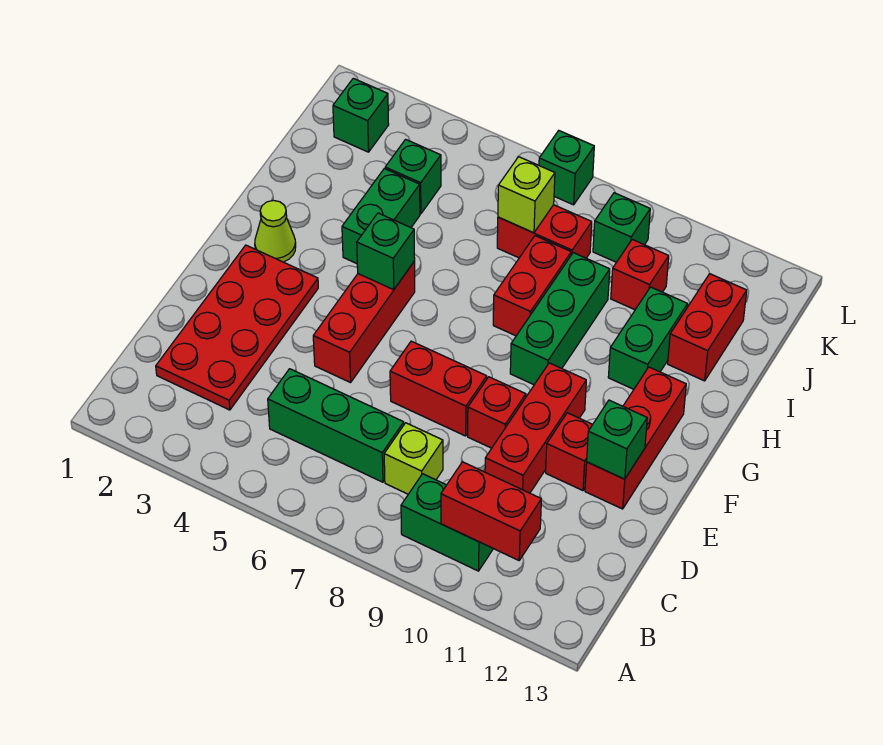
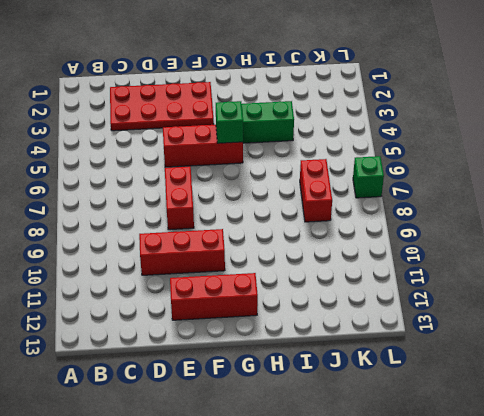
none -> green 1x2 brick [401,474,493,571]
none -> green 1x3 brick [268,369,404,482]
none -> lime 1x1 brick [384,423,443,494]

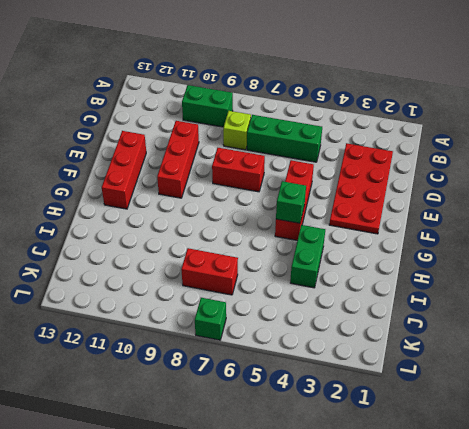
none -> red 1x1 brick [468,377,526,448]
none -> red 1x1 brick [546,413,593,491]
none -> lime 1x1 cone [255,200,296,262]

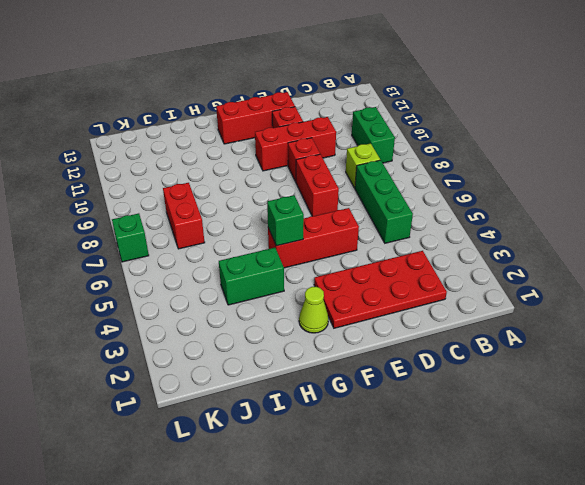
none -> green 1x3 brick [510,253,610,385]
none -> red 1x2 brick [493,236,571,336]
none -> green 1x2 brick [608,287,688,389]

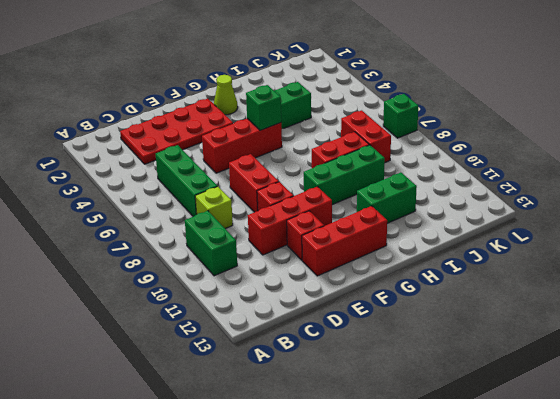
none -> red 1x2 brick [668,274,747,381]
none -> green 1x1 brick [385,139,441,214]
none -> red 1x1 brick [611,240,669,310]

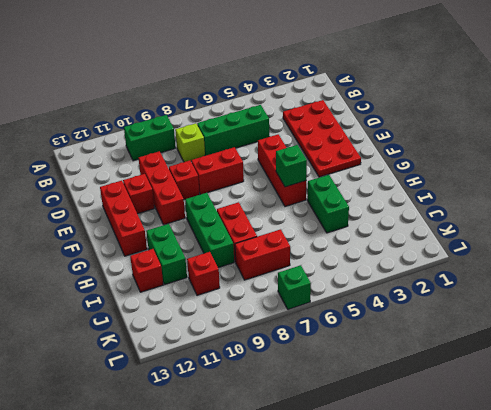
red 1x1 brick [130,249,163,292] -> red 1x2 brick [668,274,747,381]
none -> lime 1x1 cone [255,200,296,262]
none -> green 1x1 brick [385,139,441,214]
none -> green 1x1 brick [333,78,389,152]

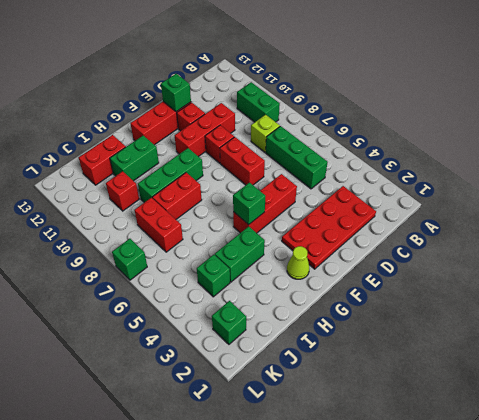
none -> green 1x1 brick [593,193,650,262]
none -> red 1x2 brick [441,462,541,560]
none -> lime 1x1 brick [498,157,555,233]

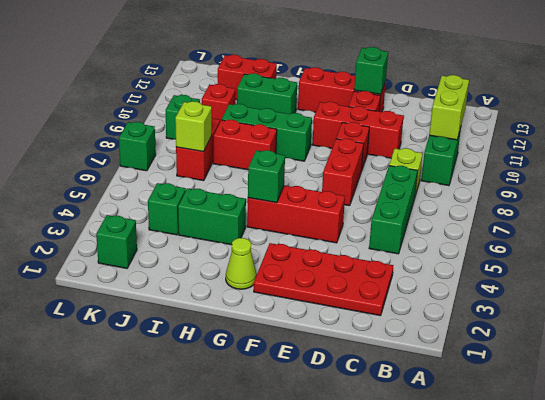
lime 1x2 brick [429,75,469,140] -> red 1x2 brick [441,462,541,560]

